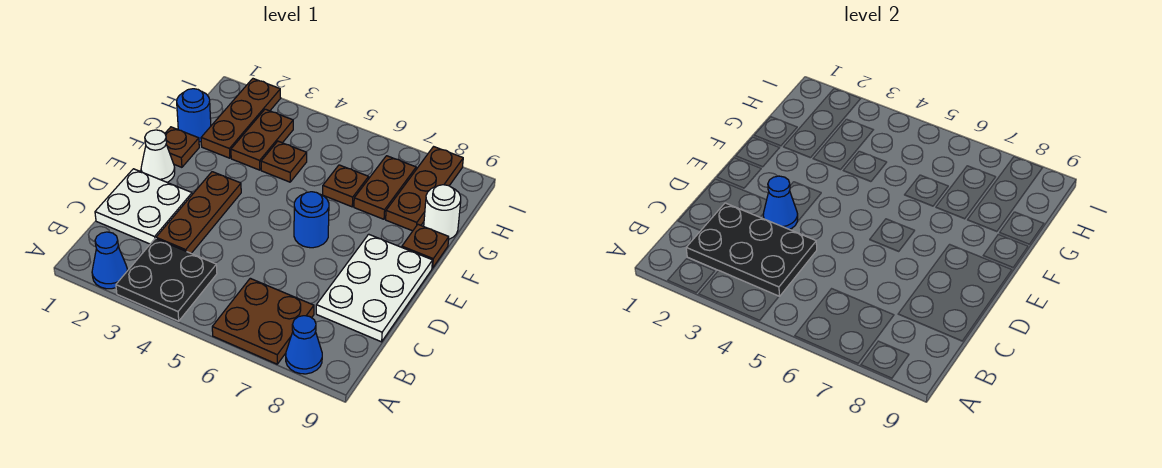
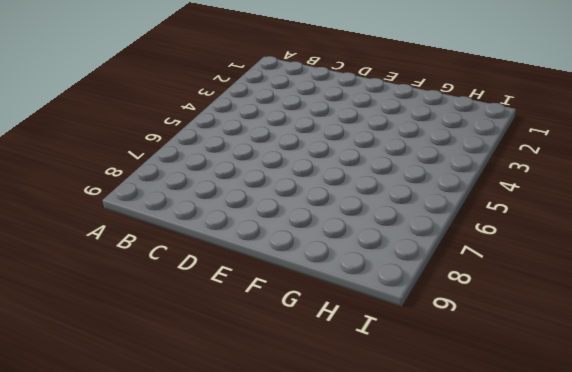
none -> blue 1x1 cone [92,232,128,289]
none -> black 2x2 plate [116,239,217,321]
none -> brown 2x2 plate [212,278,314,364]

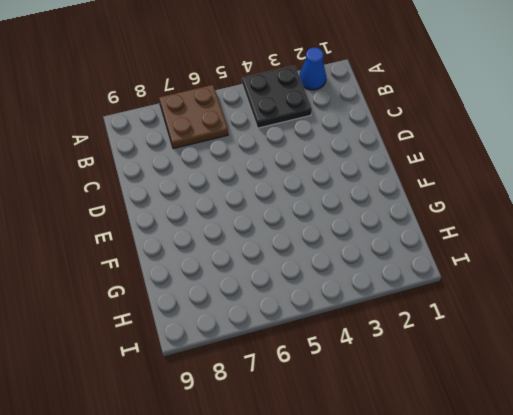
none -> blue 1x1 cone [286,316,322,374]
none -> white 2x2 plate [95,169,192,244]
none -> brown 1x3 plate [156,172,241,253]

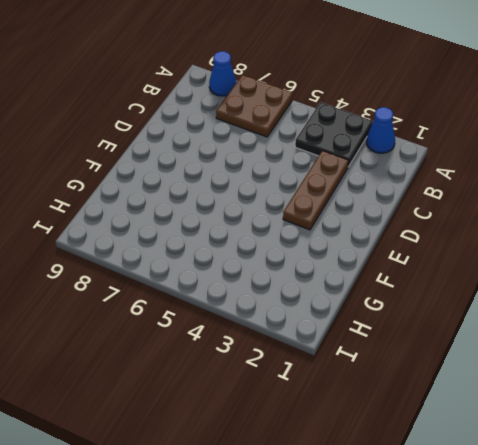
none -> white 2x2 plate [95,169,192,244]
none -> white 2x3 plate [316,234,433,342]
none -> white 1x1 cone [141,130,175,182]

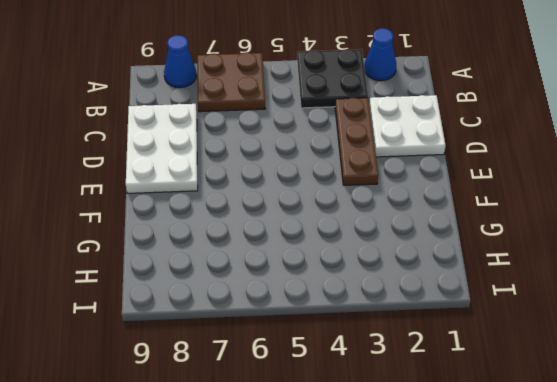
none -> white 1x1 cone [141,130,175,182]
none -> blue 1x1 round brick [294,192,329,248]
none -> brown 1x1 plate [165,127,199,167]

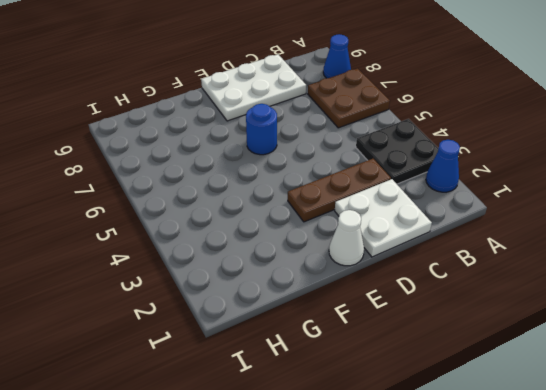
none -> brown 1x1 plate [165,127,199,167]
none -> brown 1x1 plate [402,225,449,268]
none -> blue 1x1 round brick [177,89,211,142]

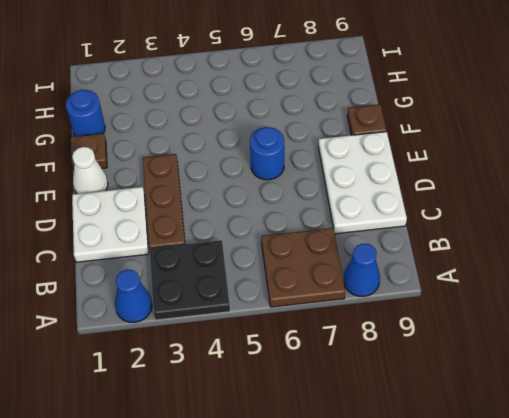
none -> brown 1x3 plate [201,79,281,158]
none -> brown 1x2 plate [231,109,293,170]
none -> brown 1x1 plate [261,141,307,182]

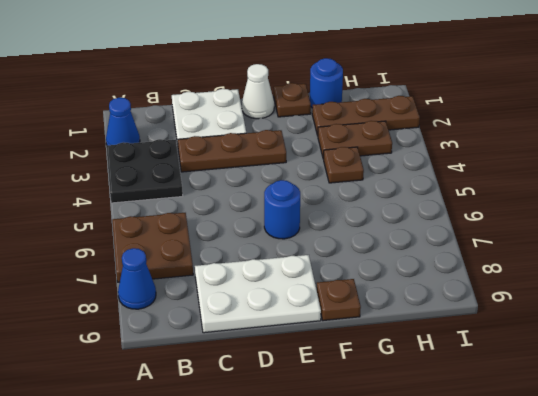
none -> brown 1x1 plate [323,165,369,207]
none -> brown 1x2 plate [354,156,416,219]
none -> brown 1x3 plate [386,147,463,231]

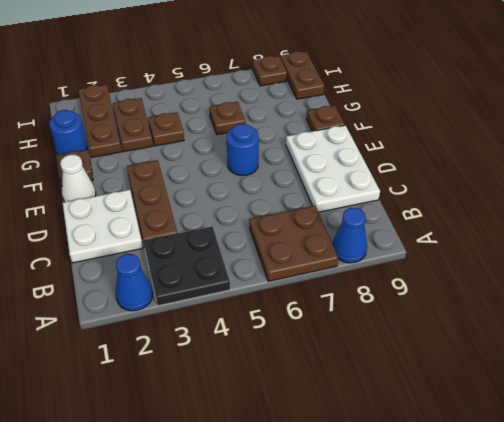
brown 1x2 plate [280,51,324,99] -> brown 1x2 plate moved to [354,156,416,219]
brown 1x1 plate [253,56,287,86] -> brown 1x3 plate [386,147,463,231]
none -> white 1x1 round brick [424,185,461,239]
none -> black 2x3 plate [686,203,817,296]
none -> blue 1x1 cone [763,176,798,229]

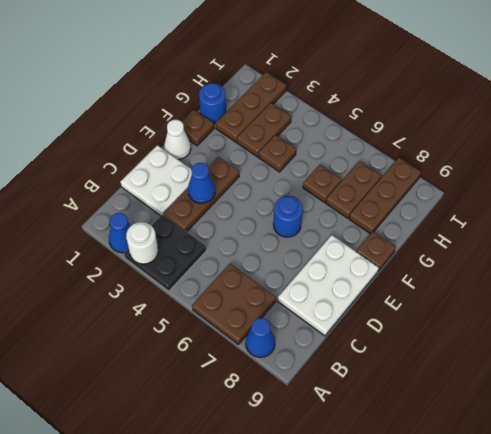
white 1x1 round brick [126,222,158,264] -> white 1x1 round brick moved to [424,185,461,239]
none -> black 2x3 plate [686,203,817,296]

